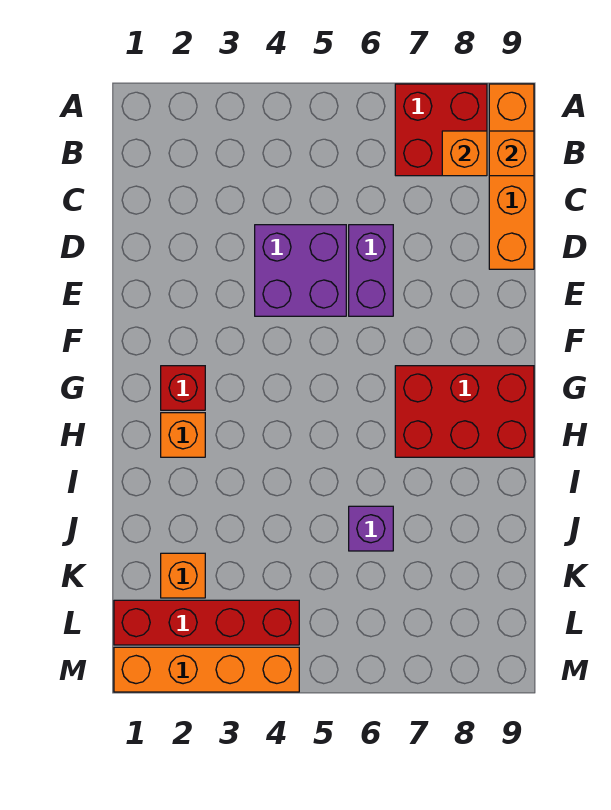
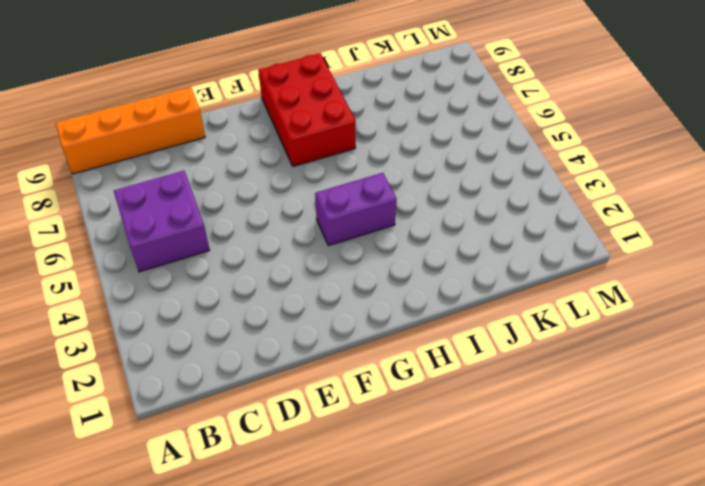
purple 2x2 brick [114,171,210,272] -> purple 2x2 brick moved to [255,225,346,316]
purple 1x2 brick [315,173,397,246] -> purple 1x2 brick moved to [349,225,393,316]
none -> red 2x2 brick [395,84,487,176]
none -> red 1x1 brick [161,366,205,410]
none -> orange 1x1 brick [161,413,205,457]

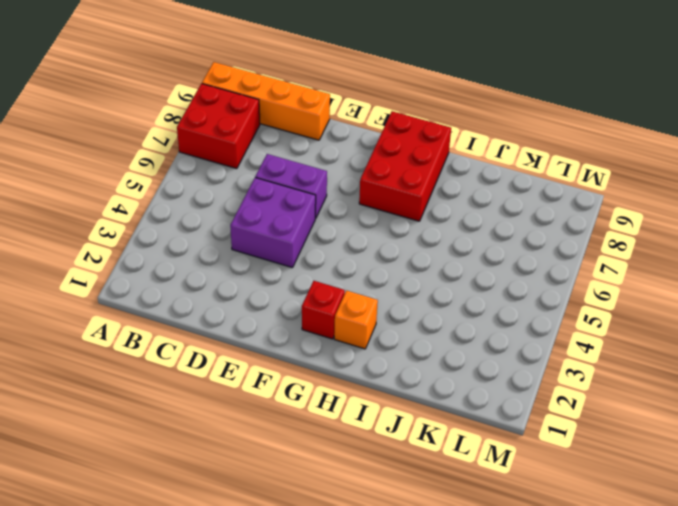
none -> purple 1x1 brick [349,506,393,551]
none -> orange 1x1 brick [161,553,205,598]
none -> red 1x4 brick [114,600,299,645]

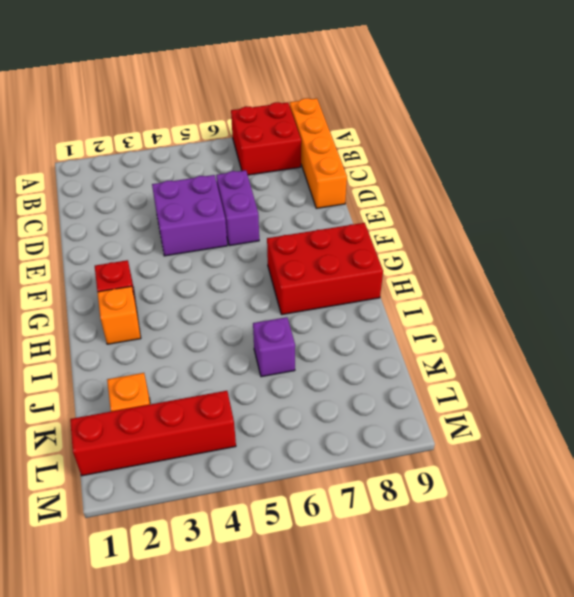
none -> orange 1x4 brick [114,647,299,692]
none -> orange 1x1 brick [442,131,487,176]
none -> orange 1x1 brick [489,131,534,176]

